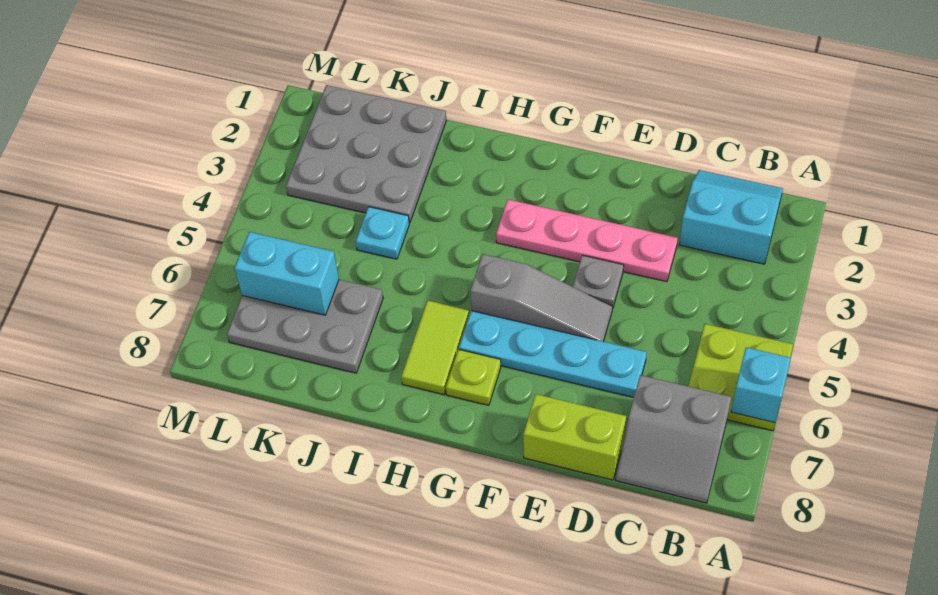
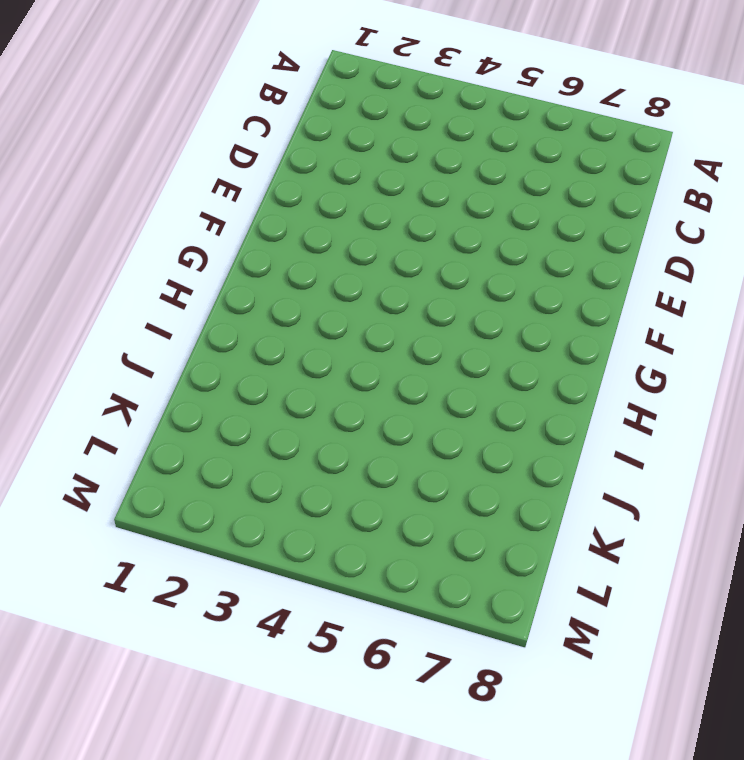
none -> lime 2x2 plate [689,324,793,431]
none -> cyan 2x2 slope [679,170,783,264]
none -> grey 2x2 slope [616,375,731,503]

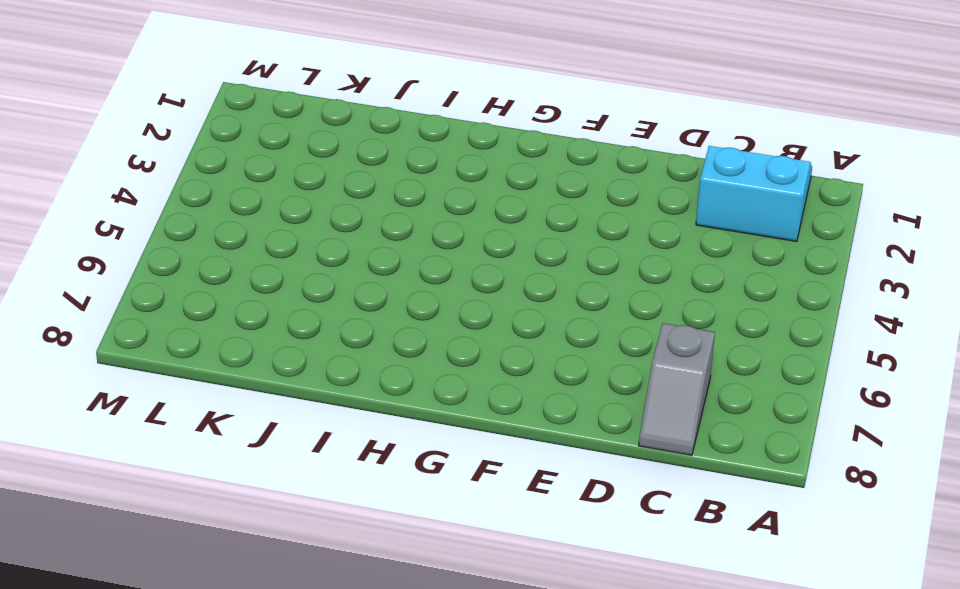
grey 1x2 slope [639,323,715,455] -> grey 2x2 slope [616,375,731,503]
none -> lime 2x2 plate [689,324,793,431]
none -> pink 1x4 plate [496,200,678,282]
none -> cyan 1x4 plate [459,311,647,397]

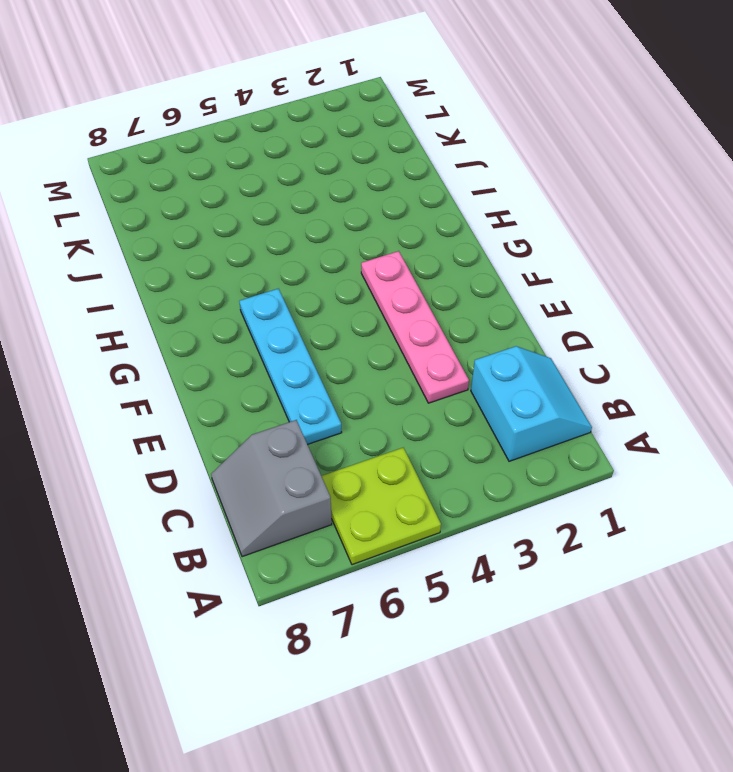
none -> lime 1x2 brick [523,394,626,480]
none -> grey 1x1 plate [573,255,624,309]
none -> grey 1x3 slope [470,254,612,342]

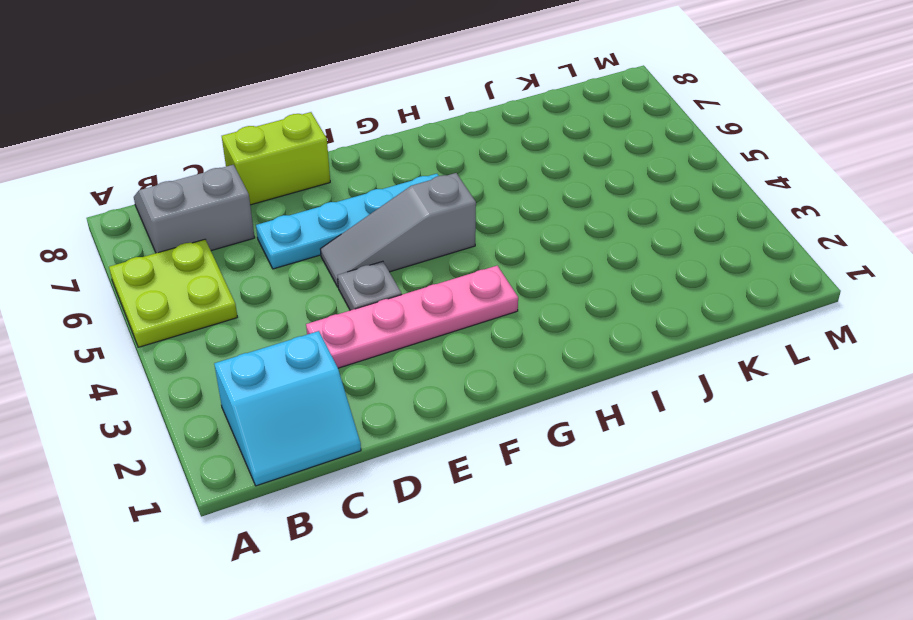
none -> lime 1x1 plate [446,349,501,405]
none -> lime 1x2 tile [401,300,469,395]
none -> grey 3x3 plate [286,85,446,223]

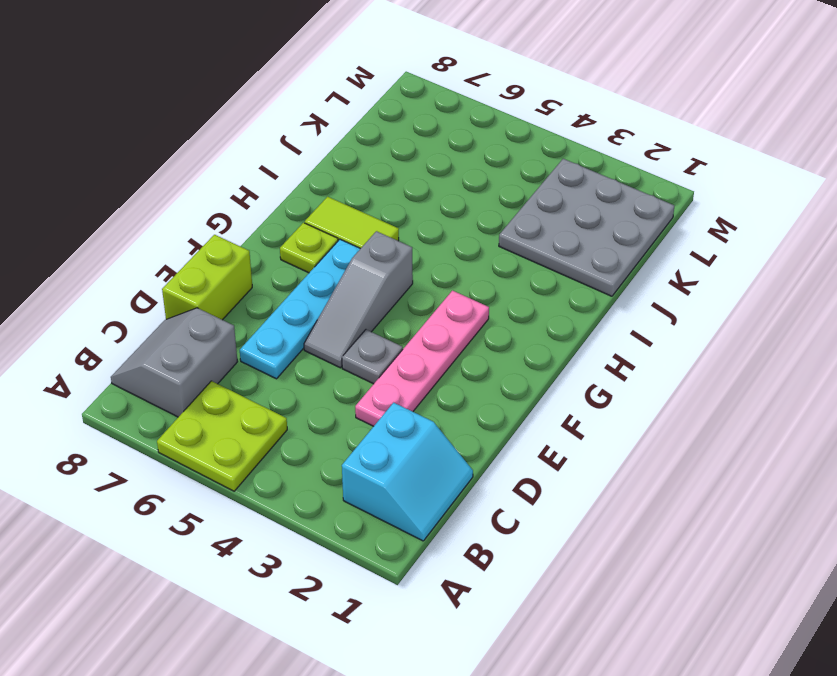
none -> cyan 1x1 plate [356,207,409,259]
none -> grey 2x3 plate [227,280,383,373]
none -> cyan 1x1 brick [731,347,791,423]

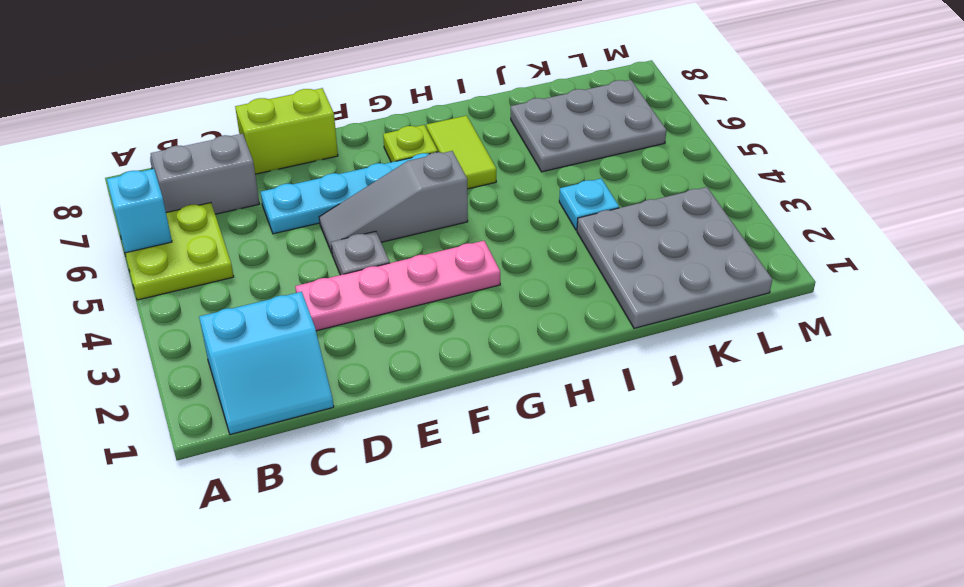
none -> cyan 1x2 brick [235,232,339,315]

